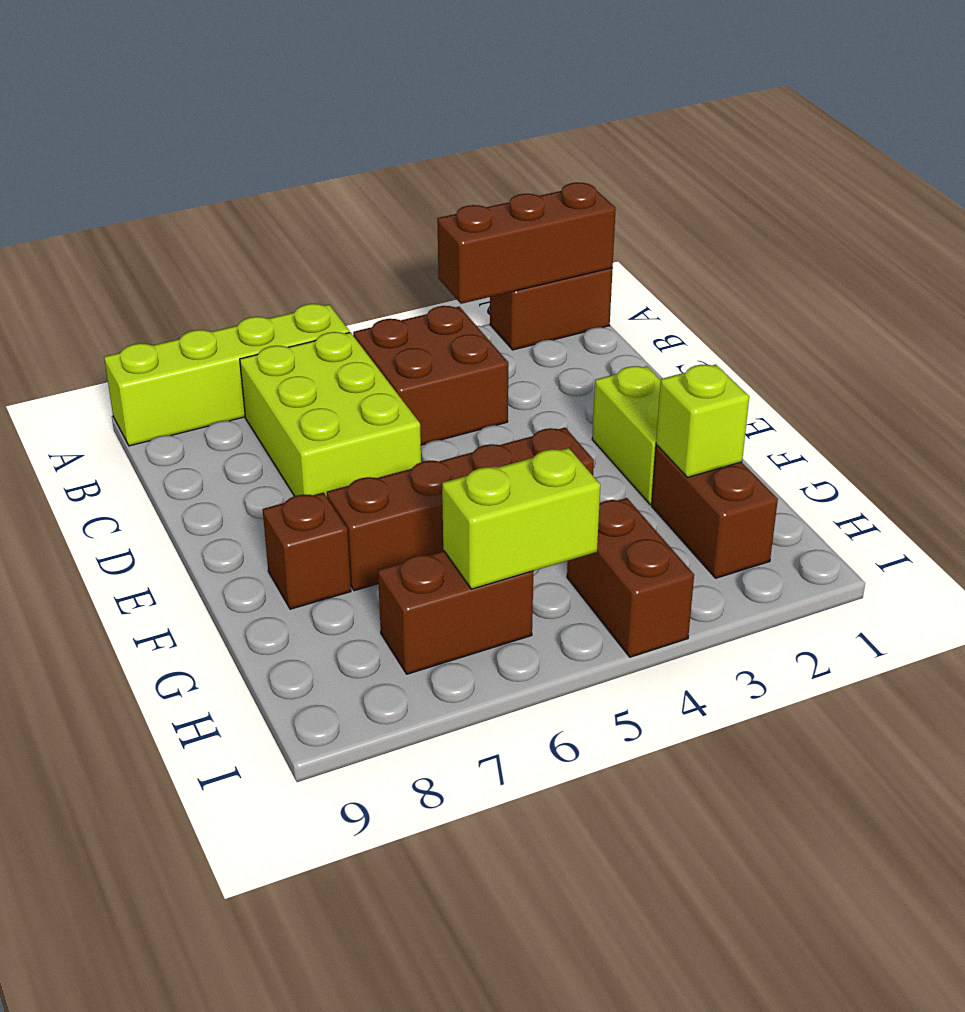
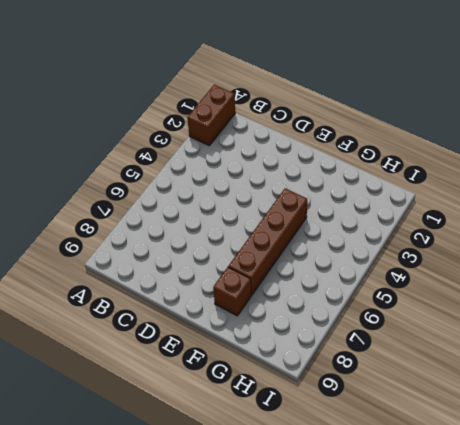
none -> lime 1x4 brick [104,304,350,446]
none -> brown 2x2 brick [353,306,508,445]
none -> lime 2x3 brick [240,332,421,497]

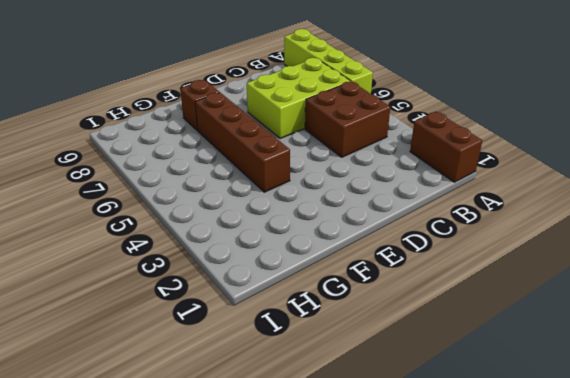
none -> lime 1x2 brick [592,366,661,505]
none -> brown 1x2 brick [652,445,778,578]
none -> brown 1x2 brick [567,498,694,657]

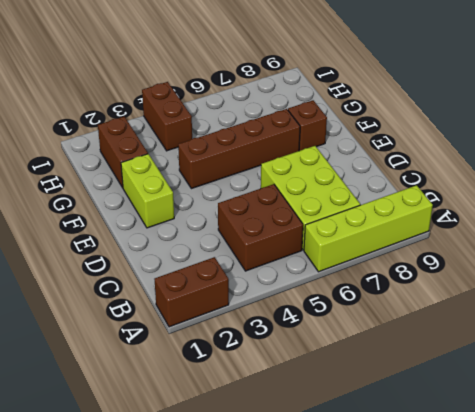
none -> brown 1x2 brick [378,551,533,674]
none -> brown 1x3 brick [437,182,616,304]
none -> lime 1x1 brick [656,365,749,477]

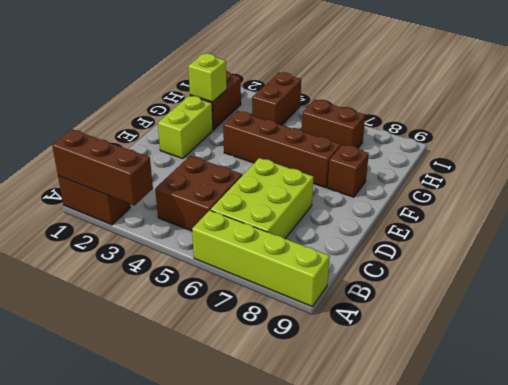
none -> lime 1x2 brick [442,448,600,589]

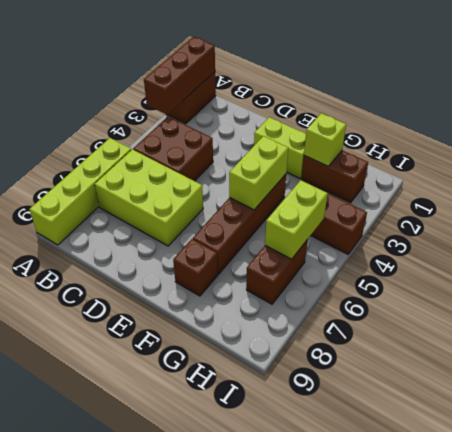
lime 1x2 brick [229,136,288,210] -> none

